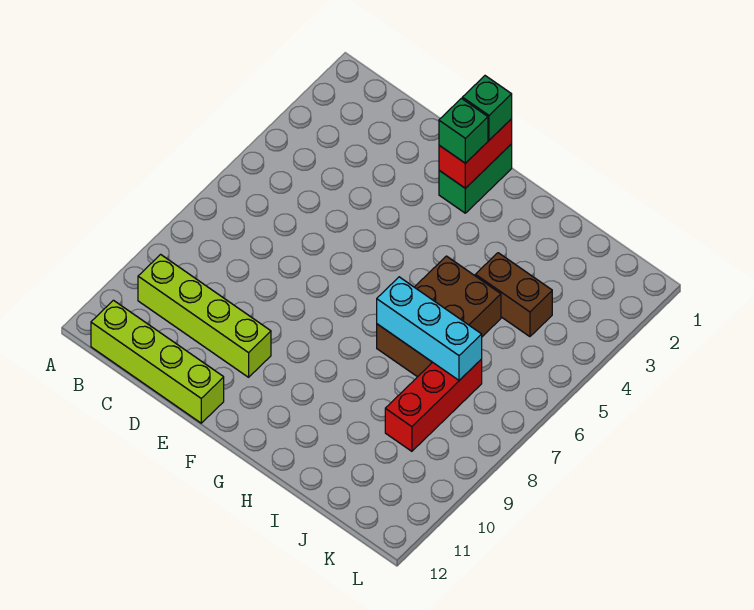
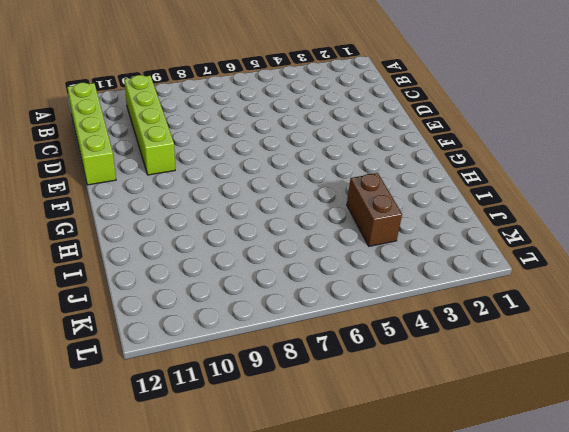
none -> green 1x2 brick [439,144,512,213]
none -> brown 2x3 brick [377,256,501,377]

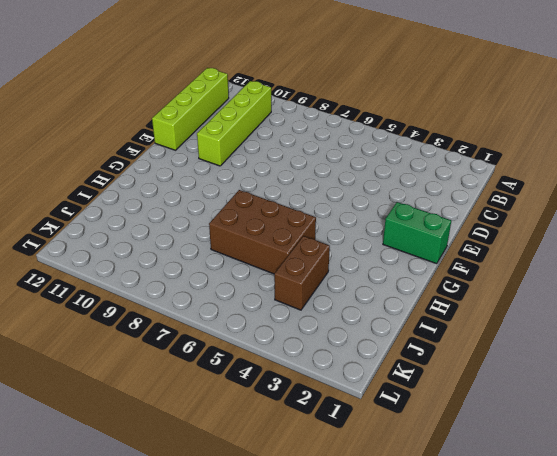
none -> red 1x3 brick [385,359,482,451]
none -> red 1x2 brick [439,119,512,188]

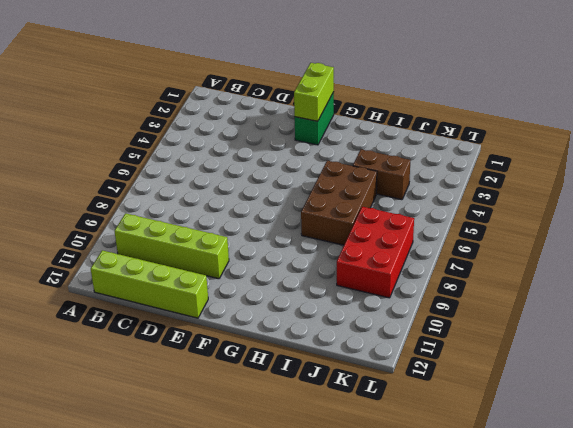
lime 1x2 brick [294,63,334,121] -> red 1x2 brick [439,119,512,188]
red 2x3 brick [337,207,414,298] -> red 1x3 brick [385,359,482,451]
none -> cyan 1x3 brick [377,277,482,380]
none -> green 1x1 brick [462,76,512,140]

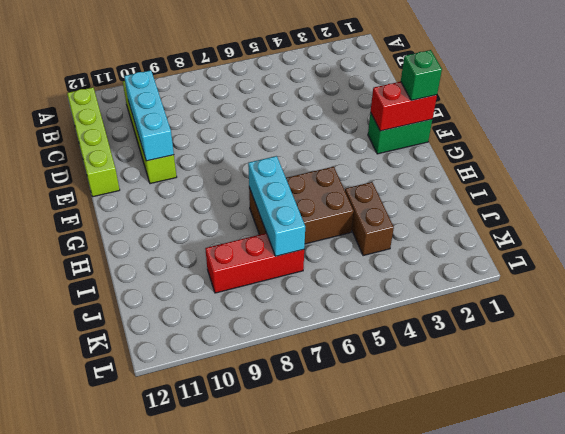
cyan 1x3 brick [124,70,174,161] -> none
none -> green 1x1 brick [439,98,488,163]

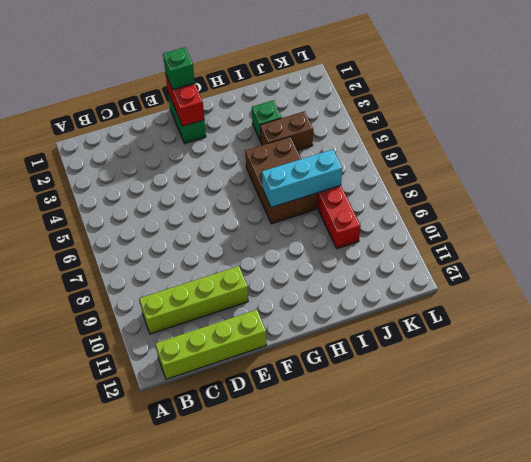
green 1x1 brick [252,100,282,141] -> green 1x1 brick moved to [439,98,488,163]

